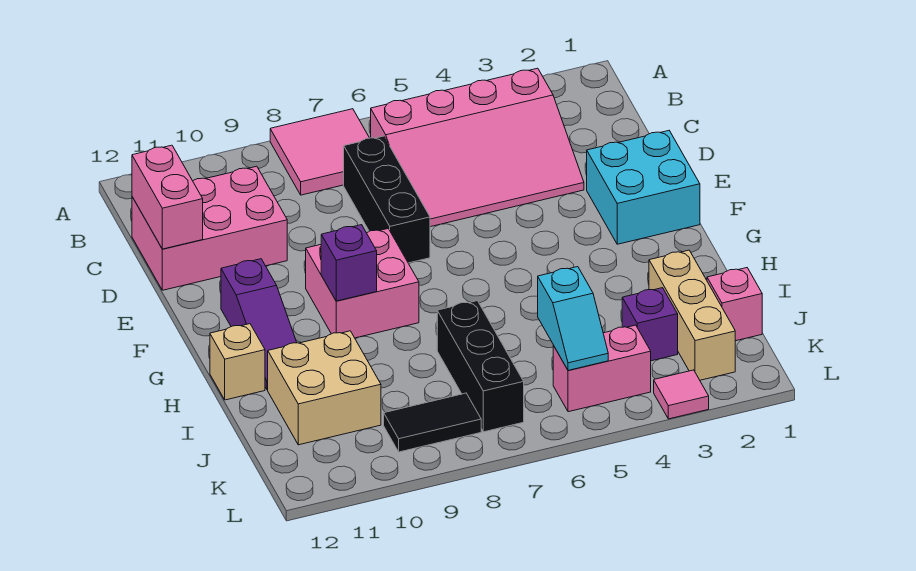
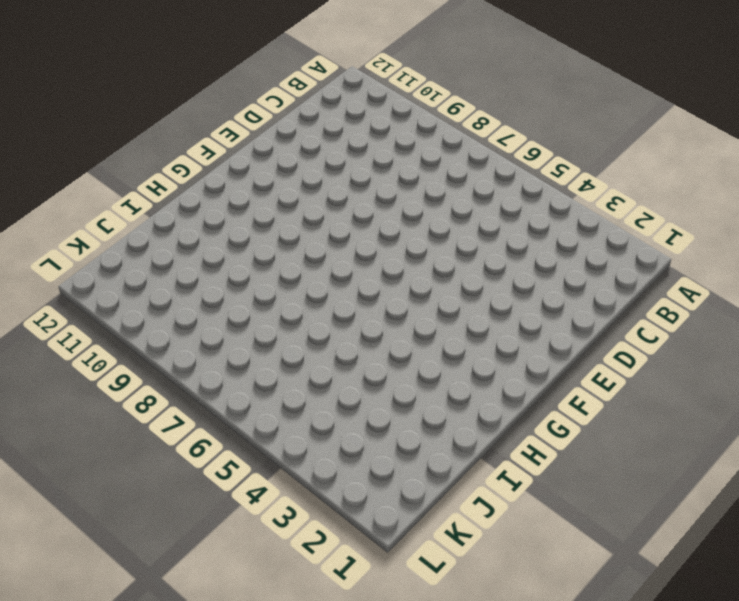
none -> pink 2x2 tile [270,109,369,195]
none -> pink 3x4 slope [371,68,584,227]
none -> black 1x3 brick [344,136,430,263]

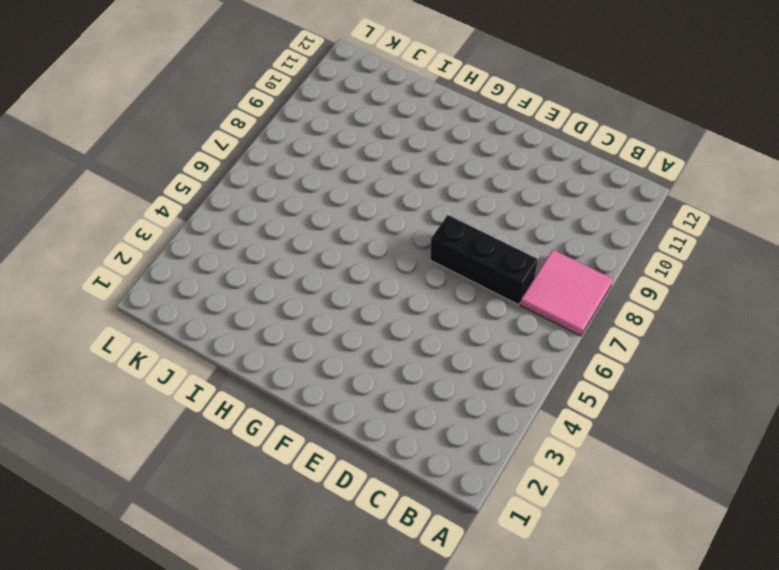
none -> pink 3x4 slope [371,68,584,227]
none -> pink 2x3 brick [132,166,287,290]
none -> cyan 2x2 brick [587,131,700,244]

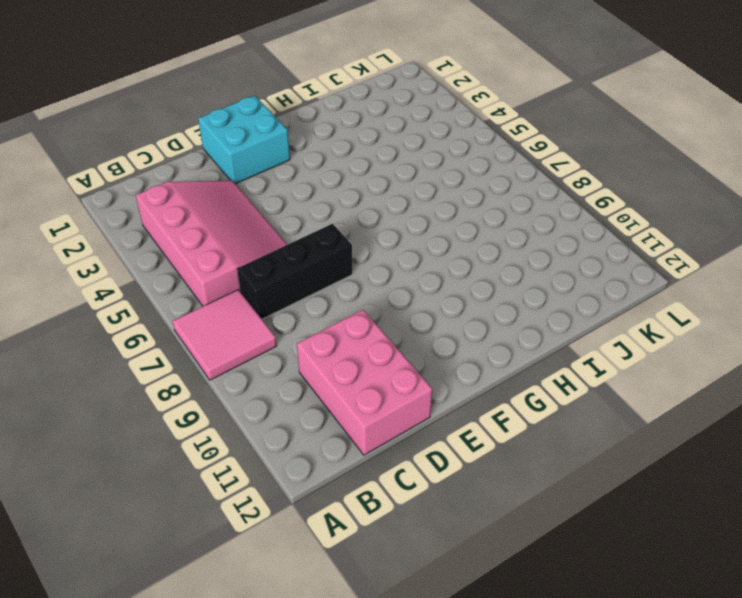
none -> pink 2x2 brick [306,229,419,338]
none -> purple 1x3 slope [221,259,297,390]
none -> tan 1x1 brick [210,324,265,400]

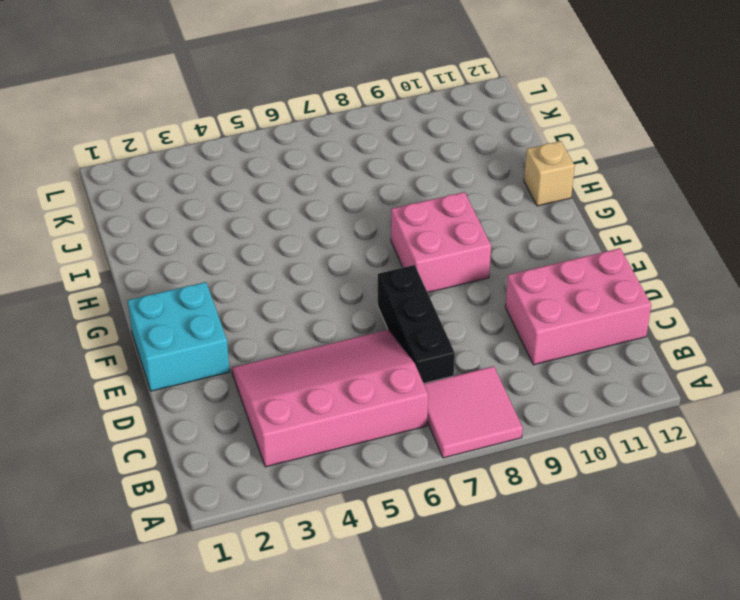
none -> purple 1x3 slope [221,259,297,390]
none -> tan 1x3 brick [649,250,735,380]
none -> black 1x3 brick [437,301,524,432]

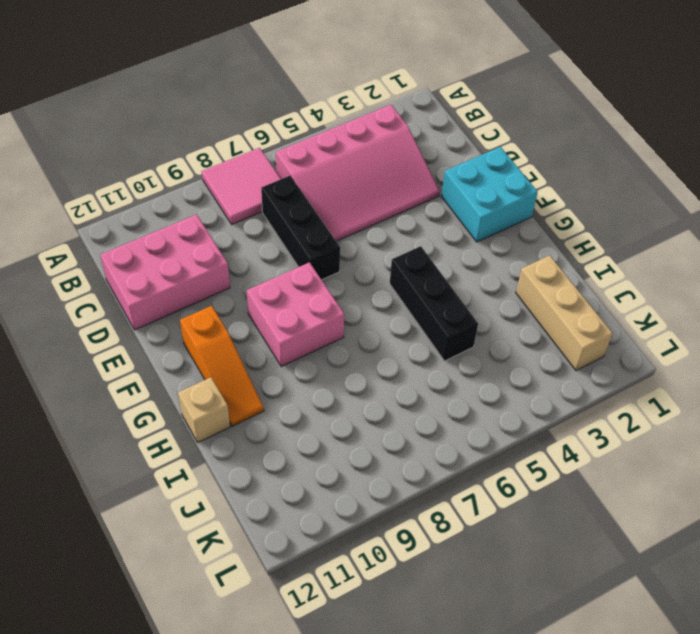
orange 1x3 slope [180,306,264,426] -> purple 1x3 slope [221,259,297,390]
black 1x3 brick [390,246,478,361] -> black 1x3 brick moved to [437,301,524,432]
none -> tan 2x2 brick [268,331,381,445]
none -> pink 1x1 brick [707,268,762,341]
none -> purple 1x1 brick [622,288,678,361]

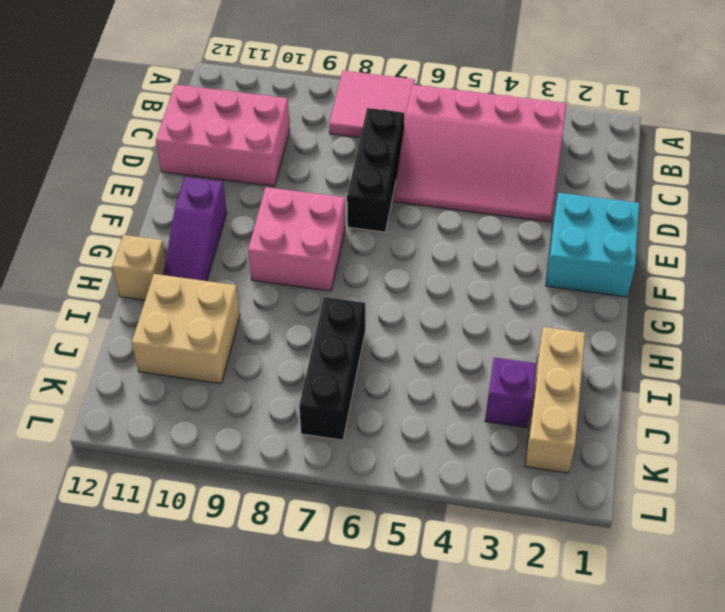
none -> pink 1x1 brick [707,268,762,341]
none -> pink 1x2 brick [553,325,651,412]
none -> black 1x2 tile [384,393,481,452]

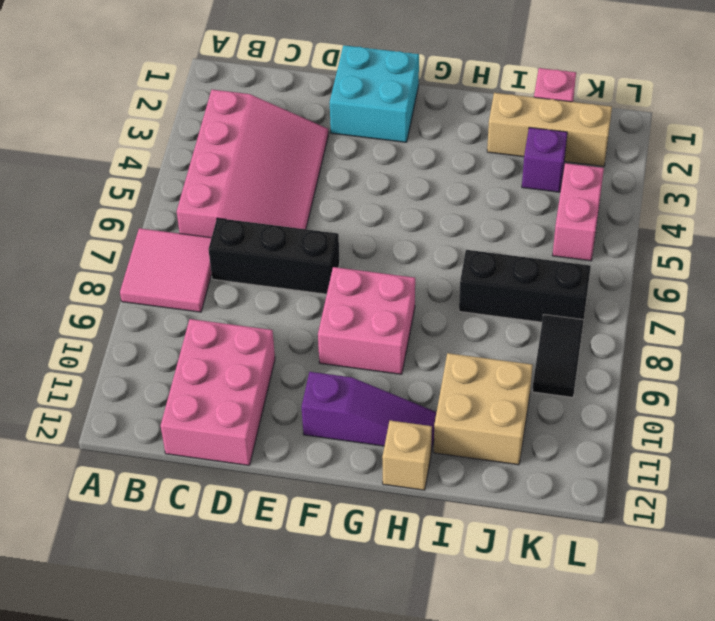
none -> pink 1x1 tile [654,370,709,419]
none -> pink 1x2 brick [132,145,203,249]
none -> purple 1x1 brick [321,225,377,301]

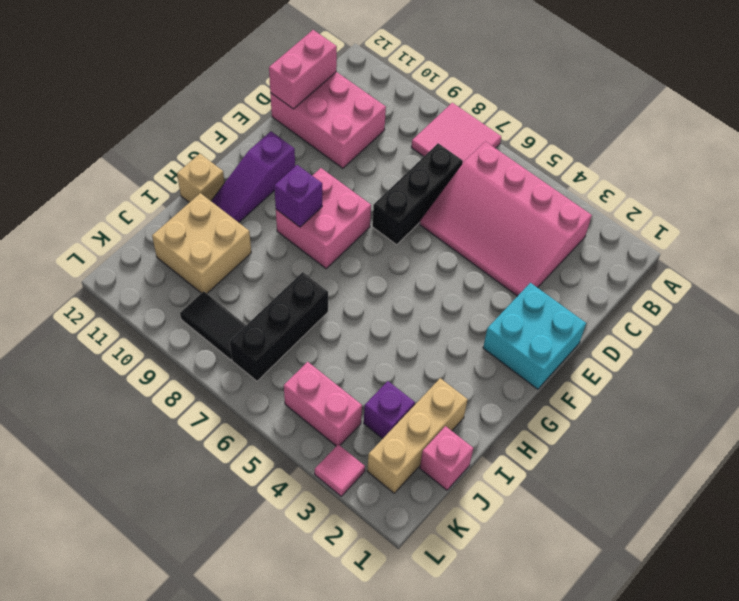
none -> cyan 1x2 slope [538,267,608,370]

